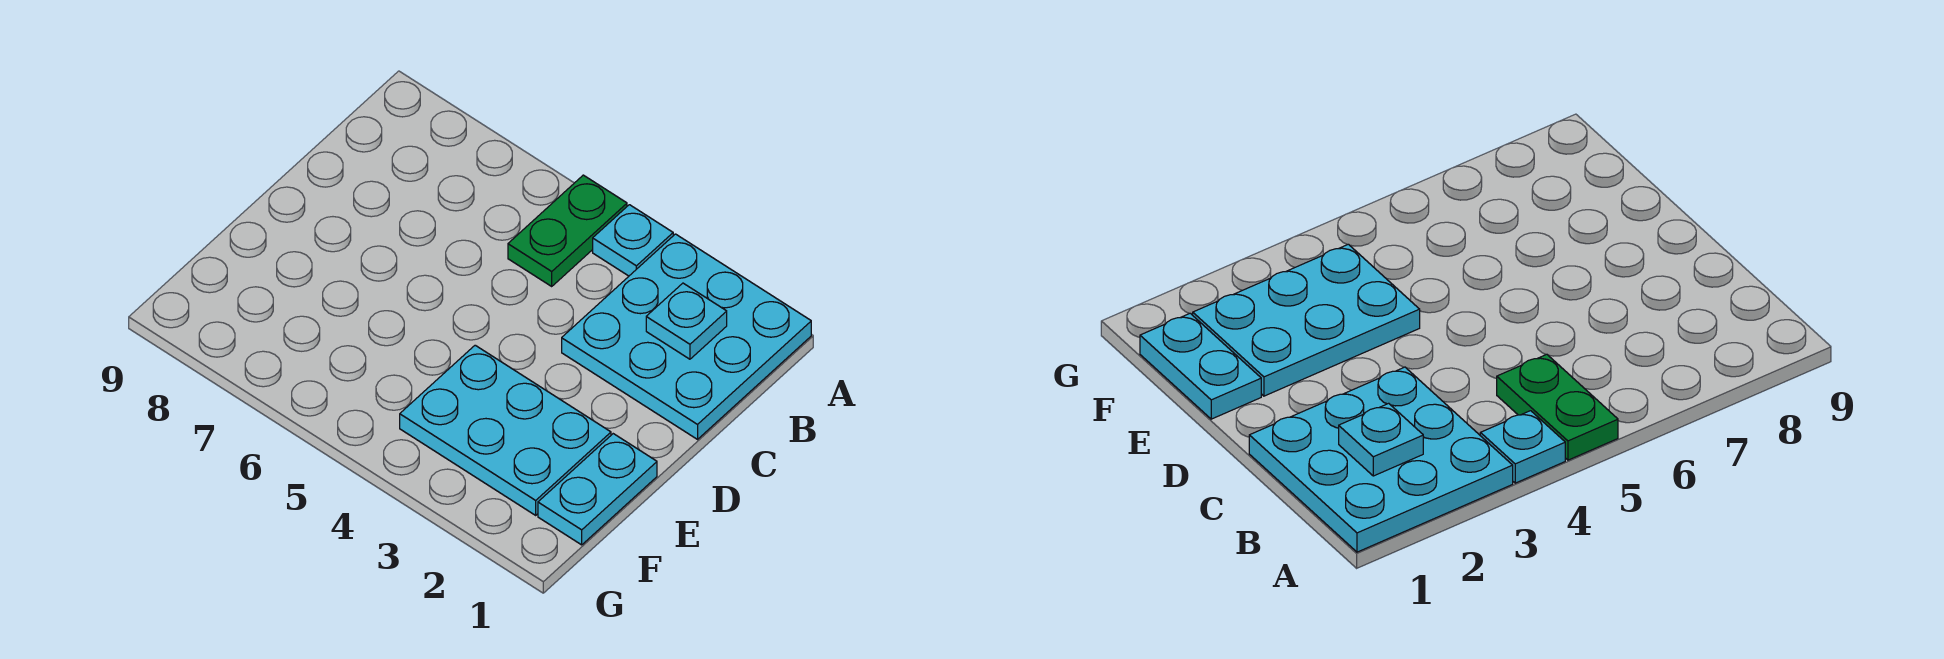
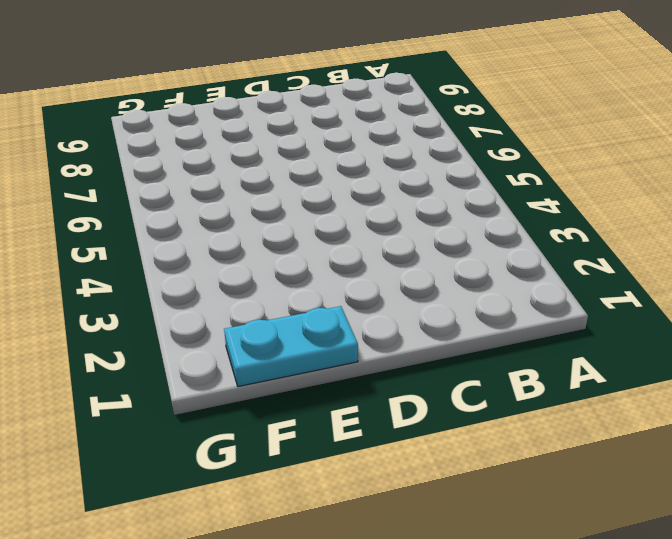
none -> cyan 3x3 plate [562,234,811,439]
none -> cyan 1x1 plate [593,205,673,276]

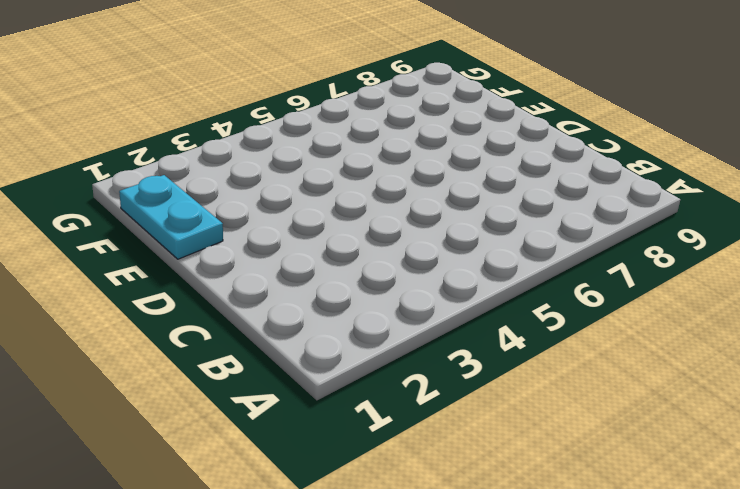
none -> cyan 3x3 plate [562,234,811,439]
none -> cyan 1x1 plate [593,205,673,276]

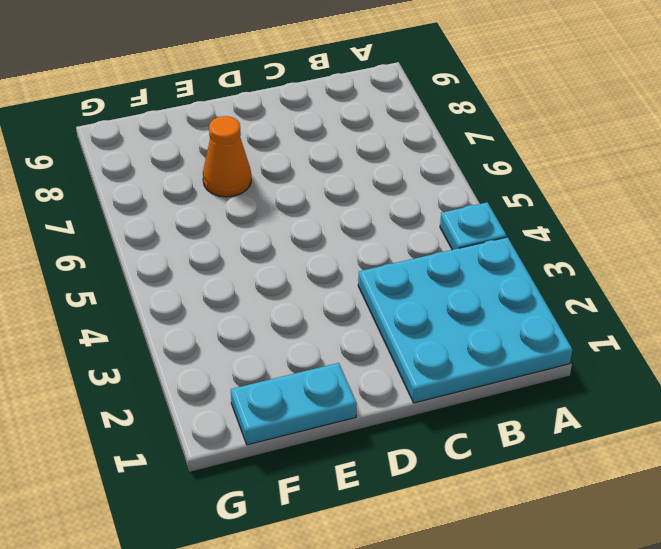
orange 1x1 cone [203,116,251,197] -> none
none -> green 1x2 plate [508,175,627,286]
none -> cyan 2x3 plate [400,345,611,515]

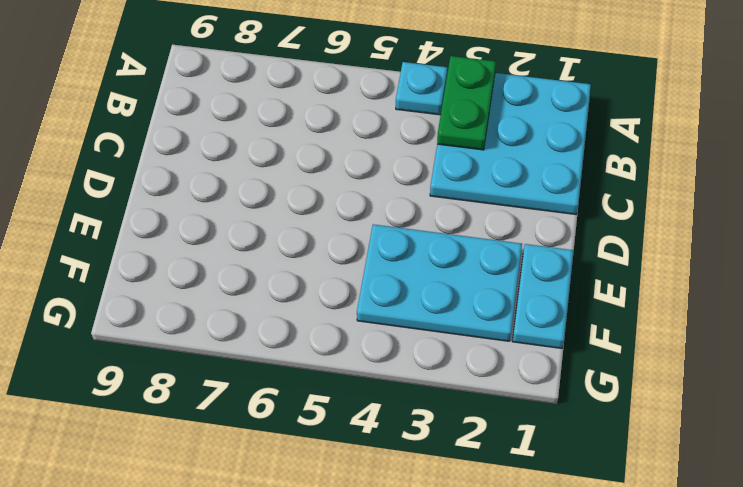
green 1x2 plate [437,56,496,150] -> green 1x2 plate moved to [508,175,627,286]
none -> cyan 1x1 plate [646,283,727,359]

